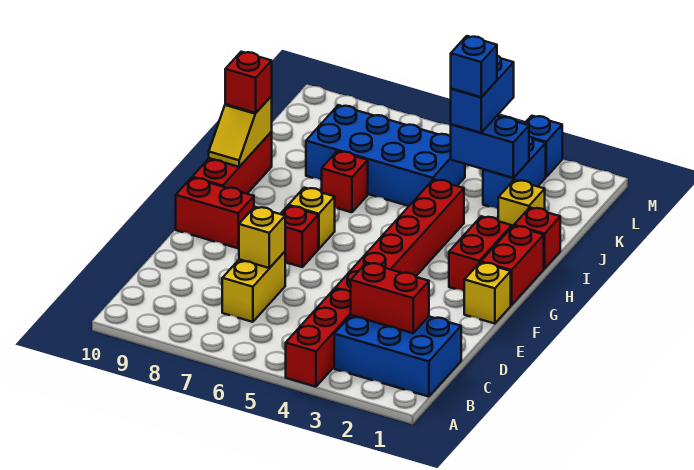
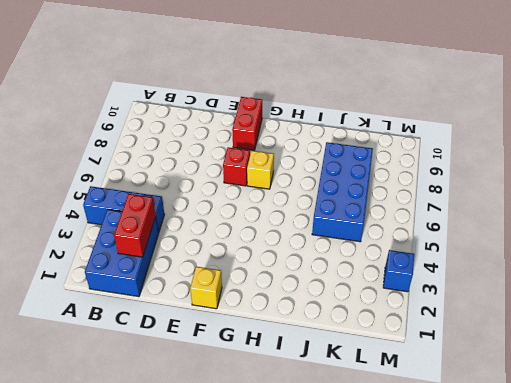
blue 1x3 brick [83,186,165,233] -> red 1x3 brick [286,289,351,387]
none -> yellow 1x2 brick [222,252,285,322]
none -> red 1x6 brick [335,179,464,292]
none -> red 1x2 brick [481,226,544,305]

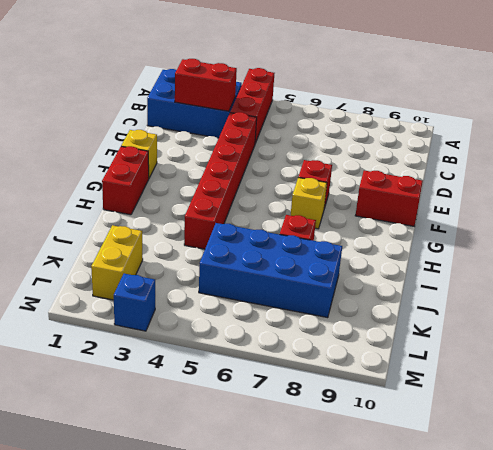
yellow 1x2 brick [91,225,143,300] -> yellow 1x2 brick moved to [222,252,285,322]
none -> red 1x2 brick [449,216,512,291]
none -> red 1x3 brick [192,132,272,194]
none -> red 1x1 brick [514,208,560,269]

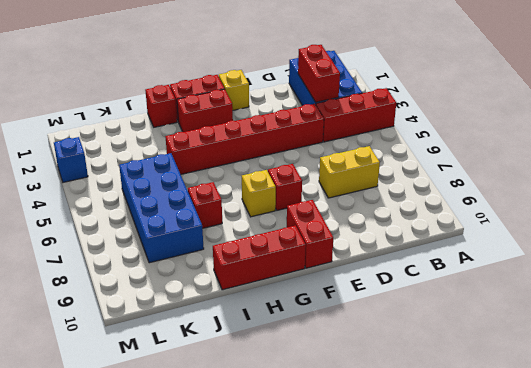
none -> yellow 1x1 brick [498,180,545,226]
none -> blue 1x2 brick [483,136,546,209]
none -> yellow 1x1 brick [239,207,285,268]

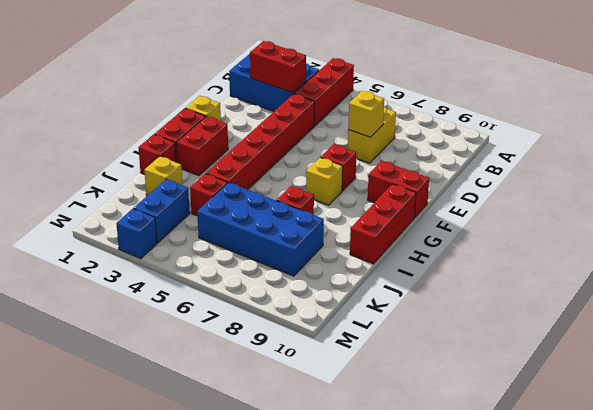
red 1x1 brick [190,174,227,216] -> red 1x1 brick moved to [225,52,272,113]
none -> yellow 1x2 slope [209,96,272,167]
none -> blue 1x2 brick [451,116,529,178]
none -> blue 1x2 brick [451,56,514,133]

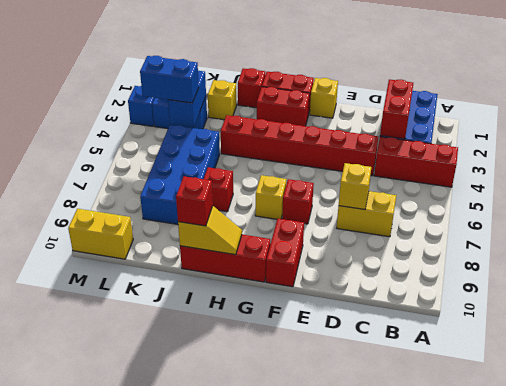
yellow 1x2 brick [68,209,133,259] -> none
none -> blue 1x1 brick [451,36,497,97]

